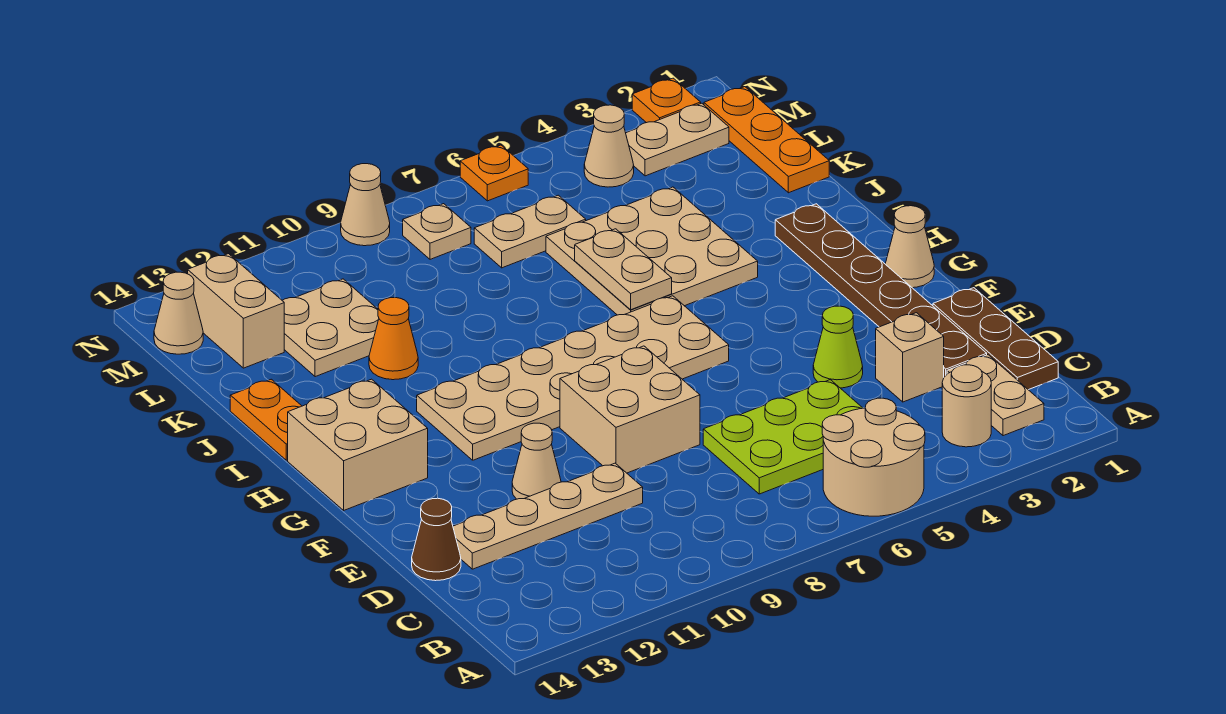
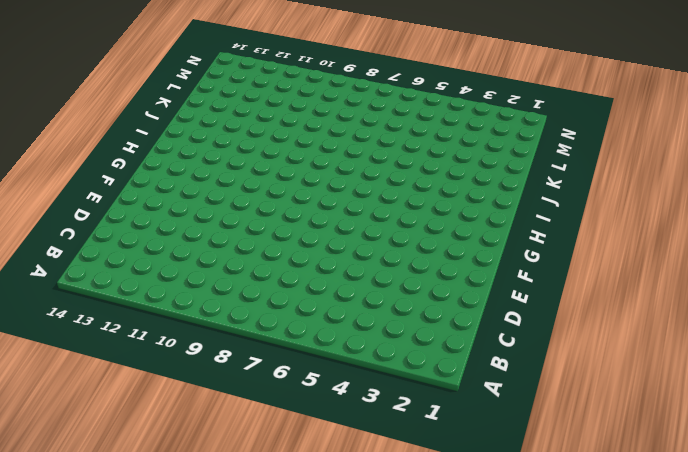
none -> tan 2x2 round brick [822,398,925,516]
none -> tan 1x2 plate [947,355,1044,436]
none -> tan 1x1 round brick [942,365,991,447]
none -> brown 1x3 plate [933,288,1058,390]

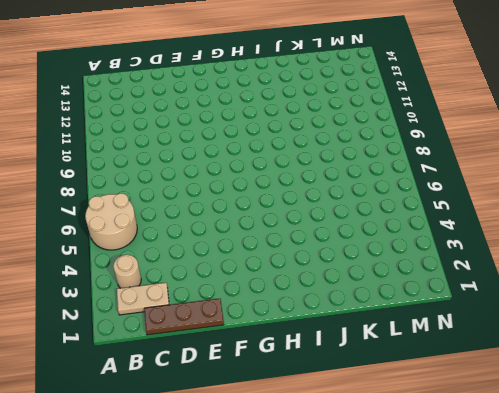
none -> lime 2x3 plate [703,380,862,494]
none -> brown 1x6 plate [775,204,987,377]
none -> tan 1x1 brick [876,313,944,402]
none -> tan 1x4 plate [453,463,643,569]

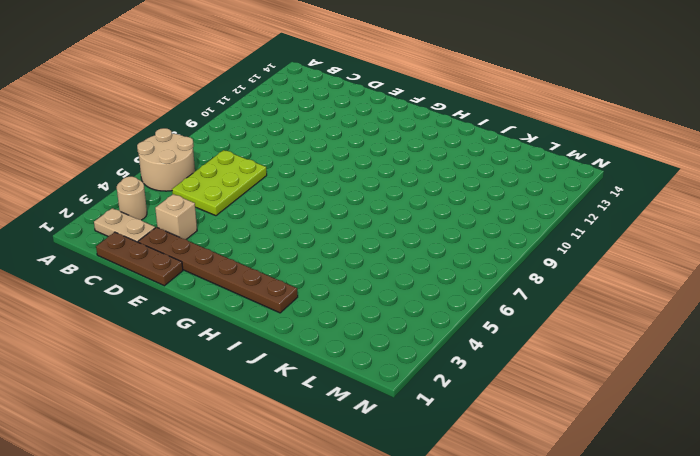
none -> tan 1x4 plate [453,463,643,569]
none -> brown 1x1 cone [412,498,461,581]
none -> lime 1x1 cone [813,306,863,388]
none -> tan 2x2 brick [560,346,700,473]

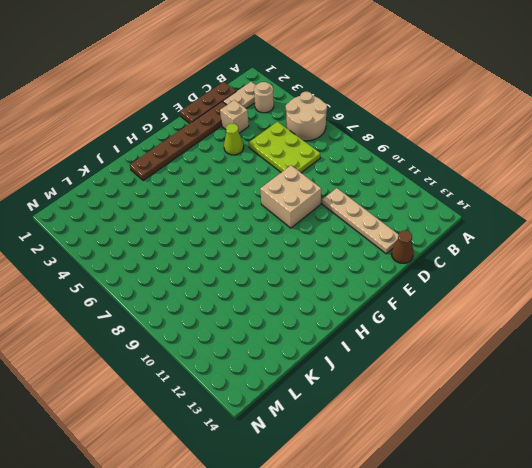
none -> tan 1x1 cone [512,423,561,499]
none -> tan 1x1 cone [885,206,934,288]
none -> tan 2x6 plate [417,296,729,460]
none -> tan 2x2 brick [288,379,428,510]

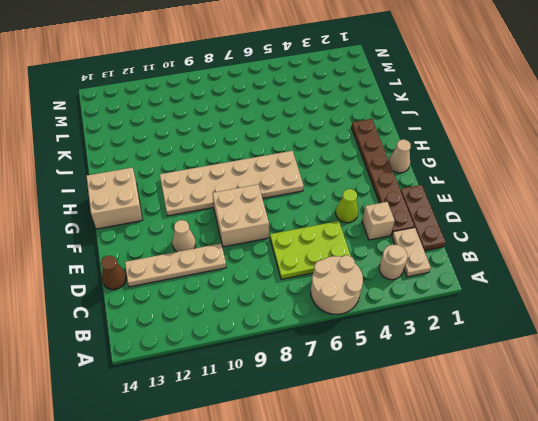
none -> tan 3x3 plate [546,187,758,315]
none -> orange 1x2 plate [230,379,301,460]
none -> orange 1x1 cone [369,298,418,380]
none -> orange 1x3 plate [704,87,829,193]

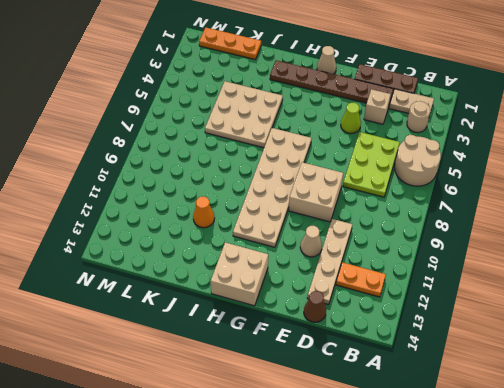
orange 1x2 plate [336,262,386,297] -> orange 1x2 plate moved to [230,379,301,460]
none -> tan 2x2 plate [282,279,379,377]
none -> tan 1x2 plate [474,195,586,268]
none -> tan 1x2 brick [188,254,284,368]
none -> tan 1x2 plate [626,103,729,176]

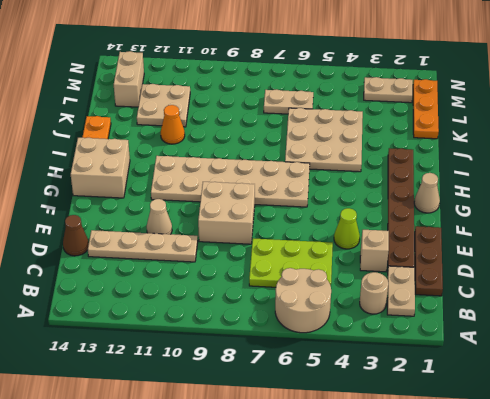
none -> tan 1x1 cone [584,105,634,187]
none -> tan 1x1 plate [403,204,471,259]
none -> tan 1x1 cone [154,272,203,354]
none -> orange 1x1 plate [632,78,701,123]

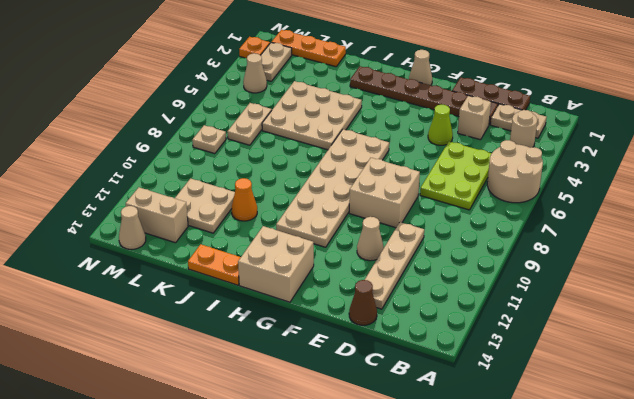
none -> orange 1x1 plate [460,145,528,201]
none -> tan 1x1 cone [341,164,390,246]
none -> tan 1x2 plate [575,229,672,310]

